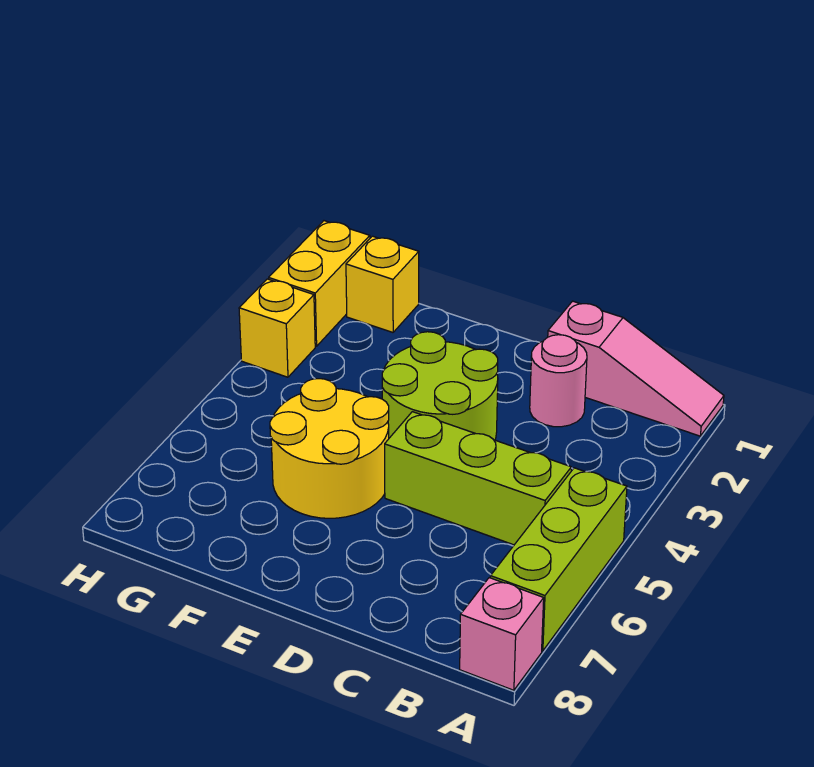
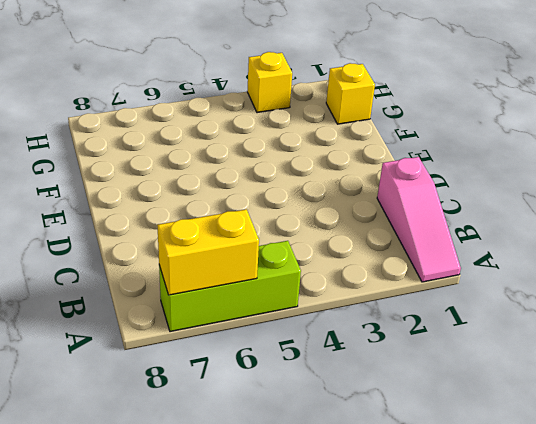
yellow 1x2 brick [157,209,259,295] -> yellow 1x2 brick moved to [269,221,370,346]
none -> pink 1x1 brick [460,578,544,690]
none -> lime 1x3 brick [385,412,571,545]

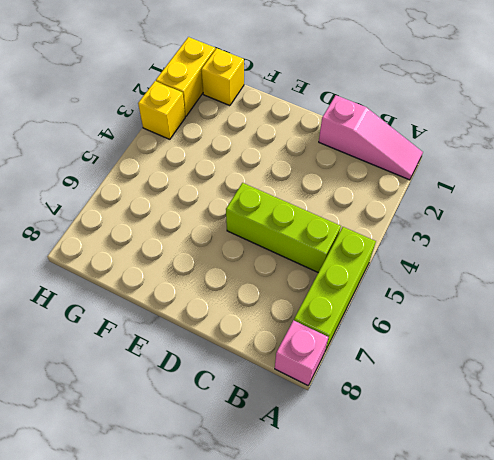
none -> pink 1x1 round brick [530,335,587,427]
none -> lime 2x2 round brick [382,332,498,440]

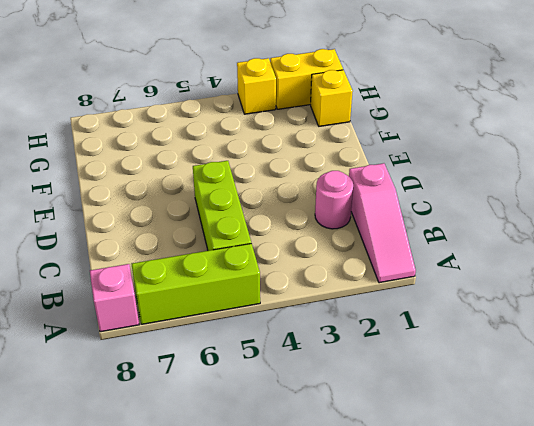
none -> lime 2x2 round brick [382,332,498,440]
none -> yellow 2x2 round brick [270,379,389,518]

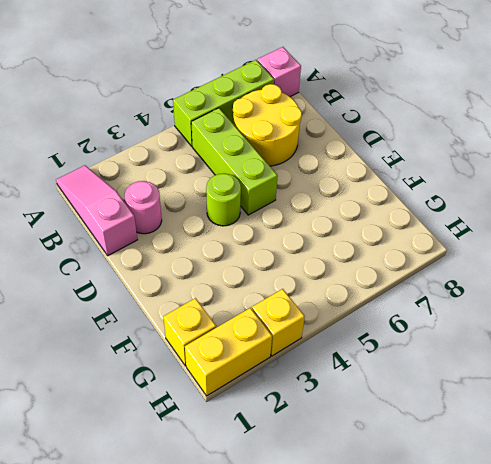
yellow 2x2 round brick [233,84,302,166] -> yellow 2x2 round brick moved to [270,379,389,518]
lime 1x1 round brick [206,173,241,226] -> lime 2x2 round brick [382,332,498,440]

